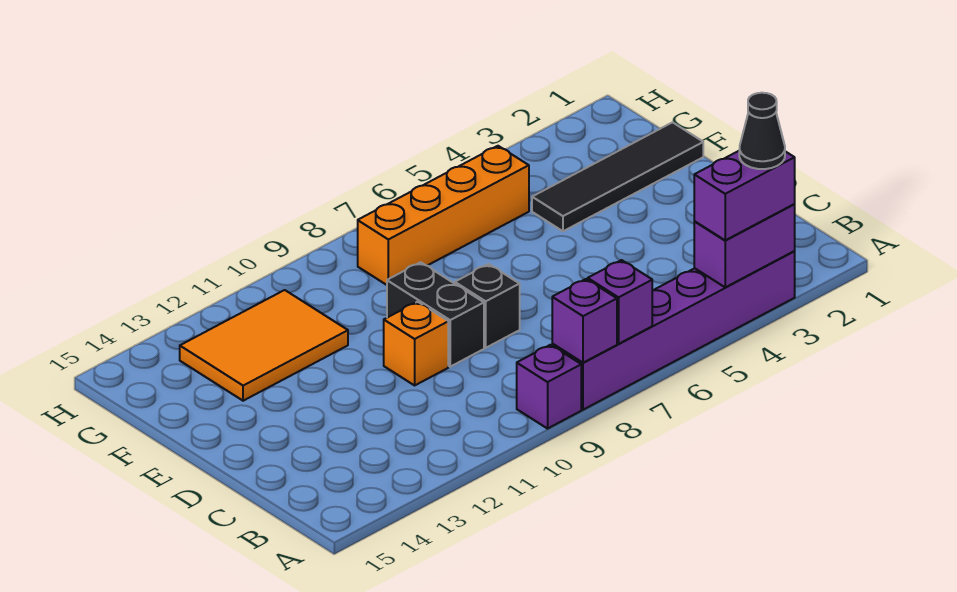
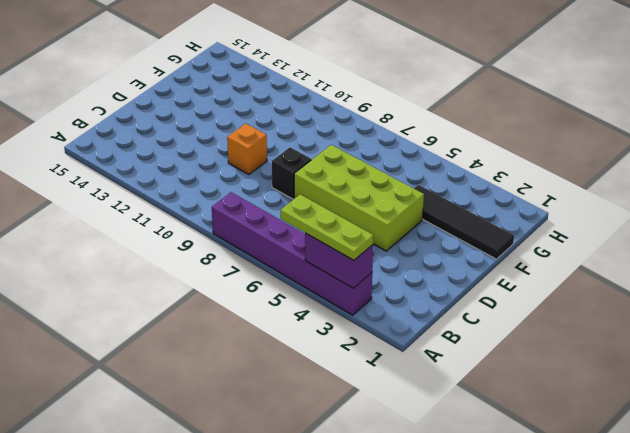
lime 1x3 plate [281,194,373,260] -> purple 1x2 brick [694,151,795,240]
lime 2x4 brick [294,145,424,251] -> none
none -> purple 1x1 brick [517,345,581,429]
none -> black 1x2 brick [387,262,484,367]
none -> orange 2x3 tile [180,290,348,401]

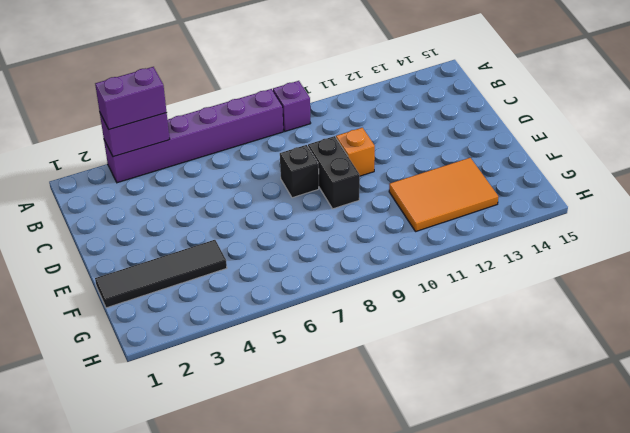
none -> orange 1x4 brick [358,146,529,285]
none -> purple 1x1 brick [588,260,652,344]
none -> purple 1x1 brick [552,279,617,363]

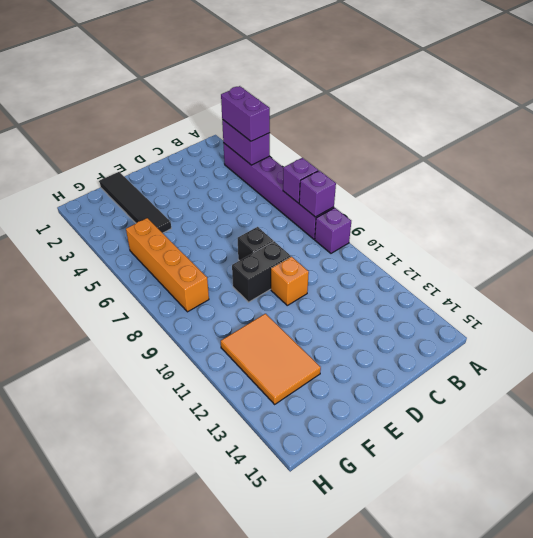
none -> black 1x1 cone [739,93,785,169]

